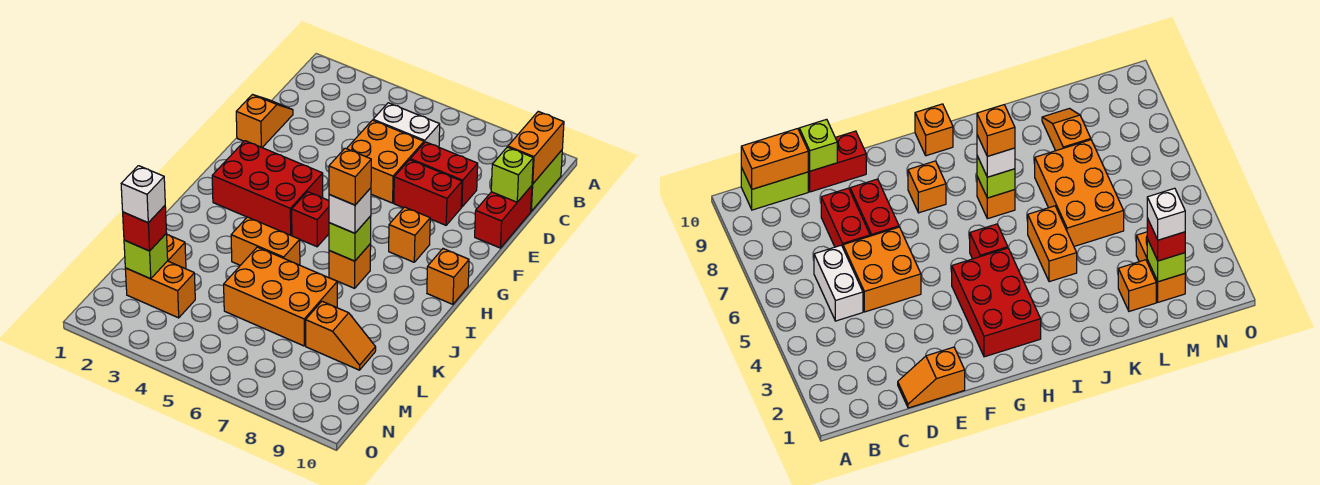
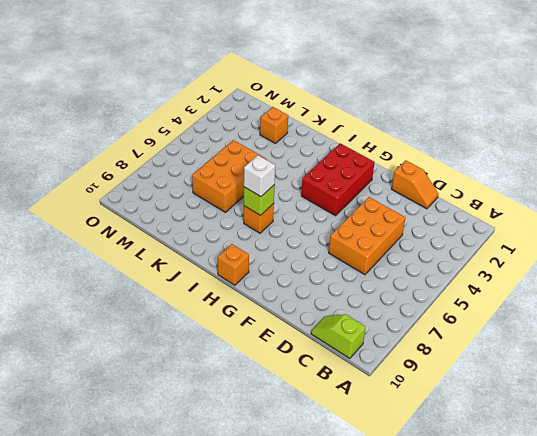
lime 1x2 slope [311,314,366,359] -> lime 1x2 brick [531,150,562,211]
orange 2x3 brick [329,197,405,275] -> orange 2x2 brick [347,120,424,203]
none -> white 1x2 brick [373,103,440,147]
none -> red 1x2 brick [410,142,478,207]
none -> red 1x2 brick [475,186,532,248]

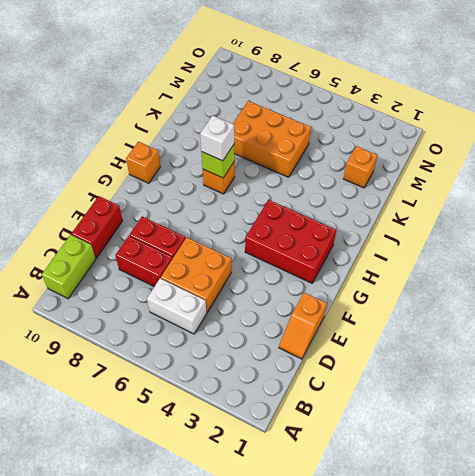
none -> orange 1x1 brick [389,207,430,262]
none -> red 1x1 brick [292,192,329,247]
none -> orange 1x2 brick [231,217,300,265]

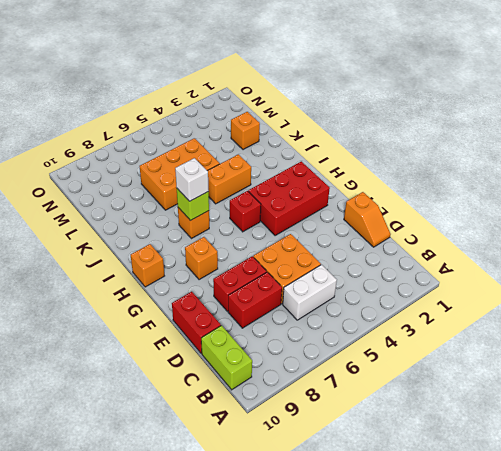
none -> orange 1x2 slope [306,301,376,370]
none -> orange 1x2 brick [125,261,195,318]
none -> orange 1x2 brick [508,111,564,184]

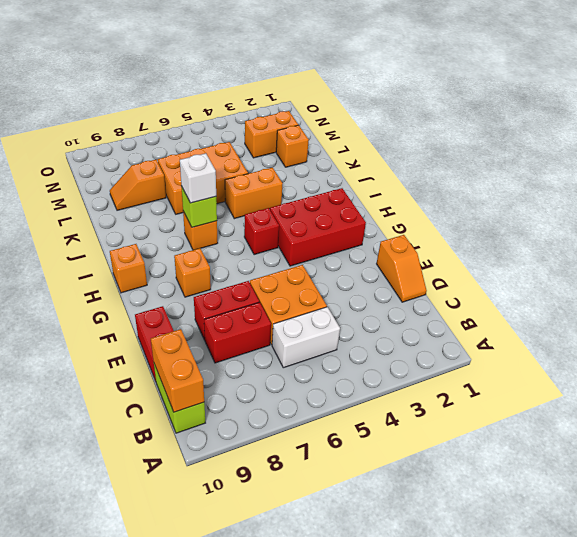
none -> lime 1x1 brick [491,147,533,202]
none -> lime 1x1 brick [124,234,168,279]
none -> red 1x1 brick [123,206,167,251]

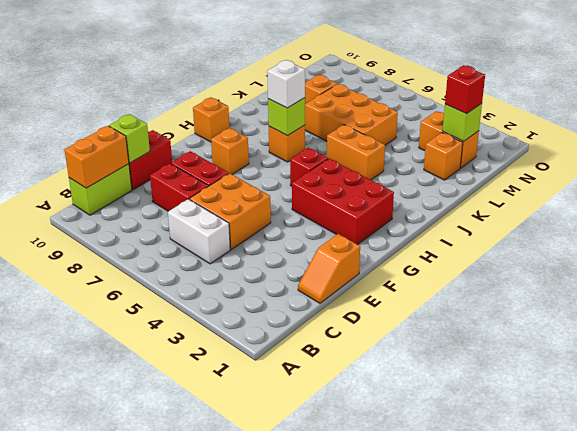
none -> orange 1x1 brick [329,148,371,205]
none -> white 1x1 brick [121,166,165,223]

